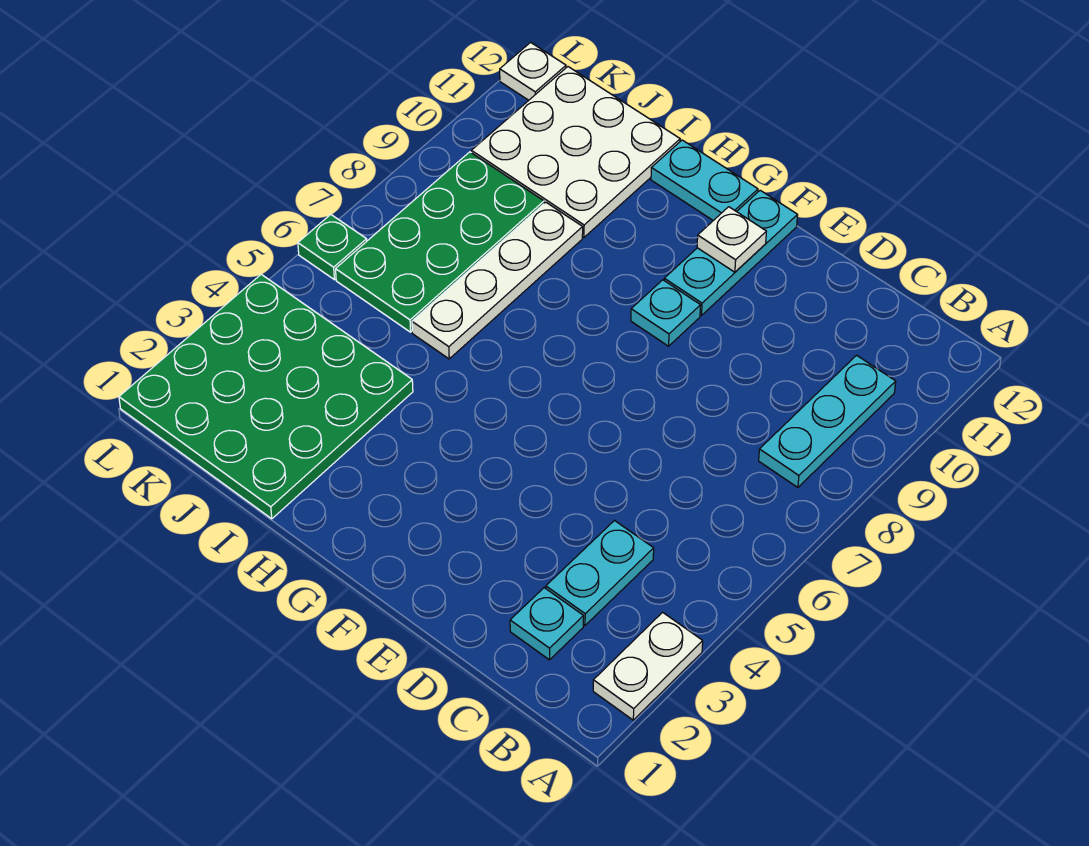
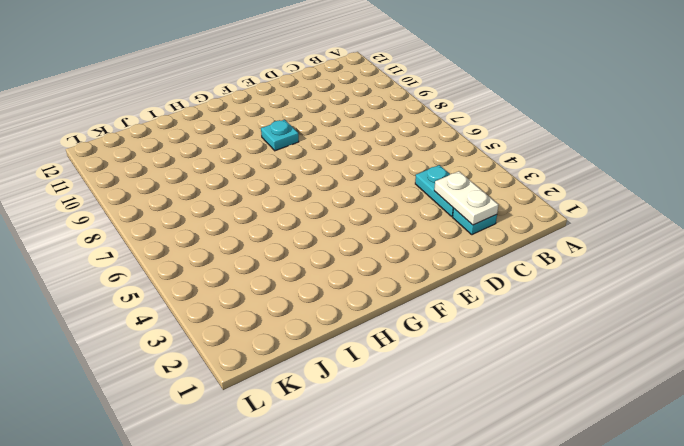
white 1x2 plate [434,171,498,225] -> white 1x2 plate moved to [593,612,703,720]
none -> cyan 1x3 plate [759,355,896,487]
none -> cyan 1x3 plate [664,190,798,315]
none -> cyan 1x2 plate [651,140,758,221]

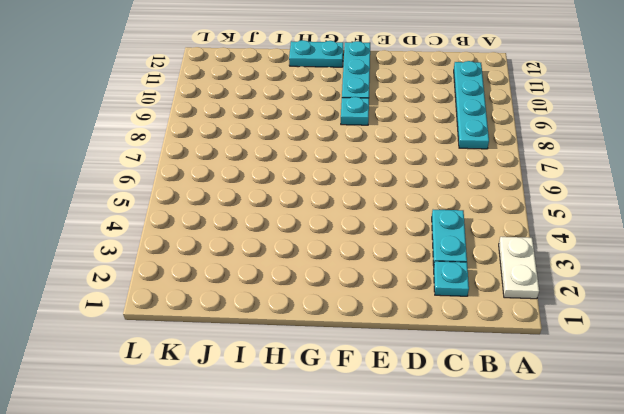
cyan 1x4 plate [454,61,489,149] -> cyan 1x3 plate [759,355,896,487]
none -> green 4x4 plate [119,274,413,519]
none -> white 1x4 plate [412,202,583,359]
none -> white 3x3 plate [471,67,680,237]

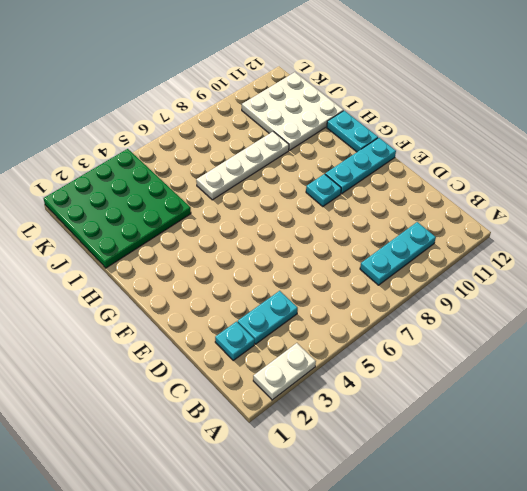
none -> green 2x4 plate [336,152,544,332]
none -> green 1x1 plate [298,214,367,280]
none -> white 1x1 plate [500,42,566,100]

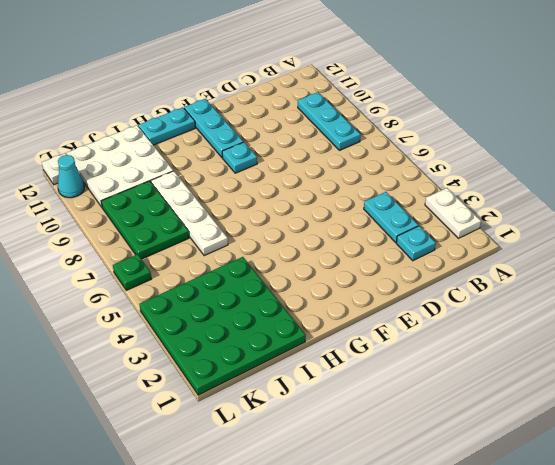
green 2x3 plate [101,181,189,259] -> green 2x4 plate [336,152,544,332]
cyan 1x1 cone [58,155,84,198] -> none
none -> white 1x1 plate [697,207,766,272]

